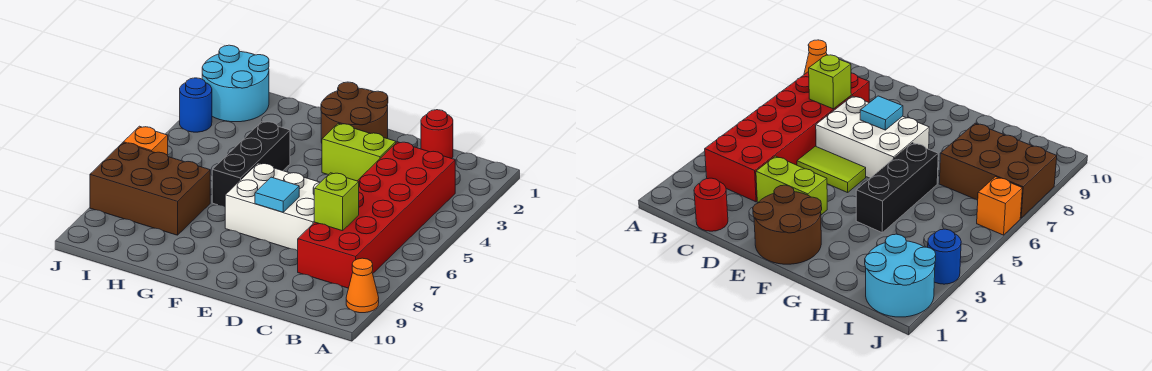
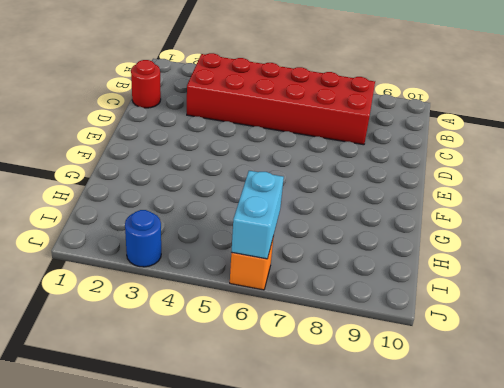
cyan 1x2 brick [231,171,284,259] -> none
none -> orange 1x1 cone [346,258,379,313]
none -> lime 1x2 brick [322,124,396,181]
none -> lime 1x2 tile [797,146,866,192]

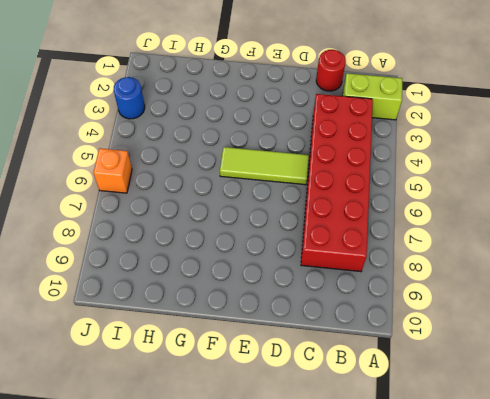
lime 1x2 brick [343,73,402,120] -> lime 1x2 brick moved to [322,124,396,181]
lime 1x3 tile [220,147,309,185] -> lime 1x2 tile [797,146,866,192]
none -> orange 1x1 cone [346,258,379,313]
none -> white 2x3 brick [225,163,320,251]
none -> brown 2x2 round brick [321,82,388,143]

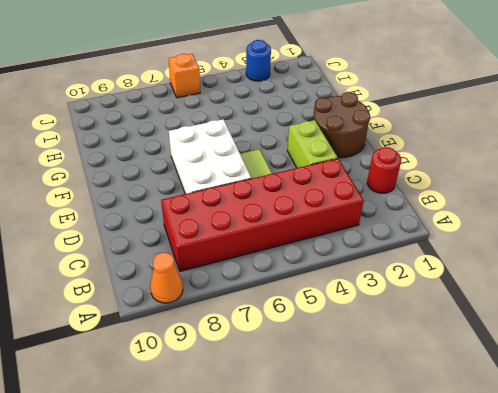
none -> black 1x3 brick [212,121,290,206]
none -> brown 2x3 brick [90,143,210,235]
none -> cyan 2x2 round brick [202,45,269,122]

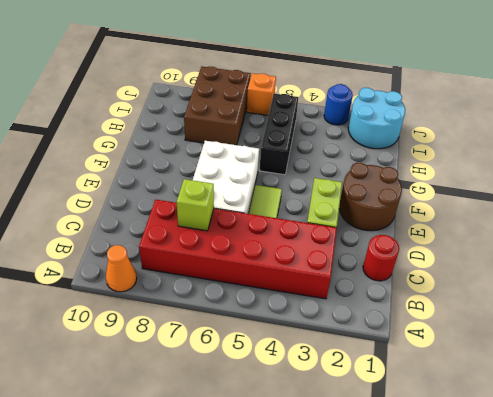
black 1x3 brick [259,94,298,175] -> black 1x3 brick turned to [212,121,290,206]
none -> cyan 1x1 tile [255,177,299,212]

